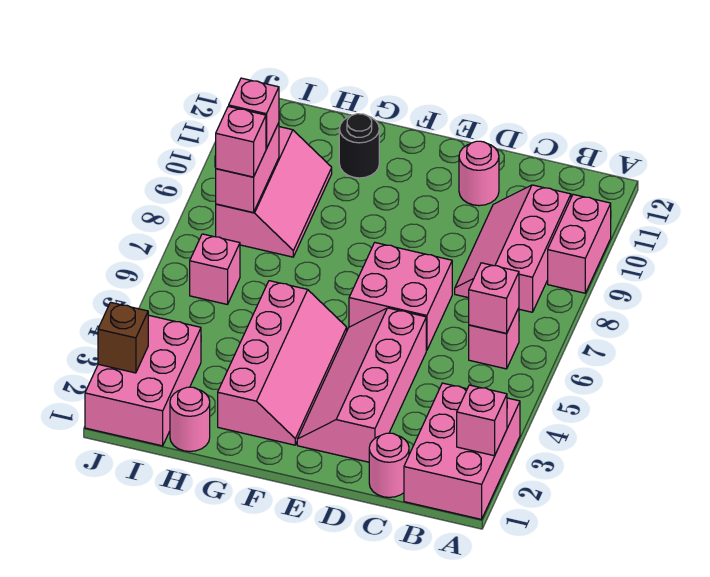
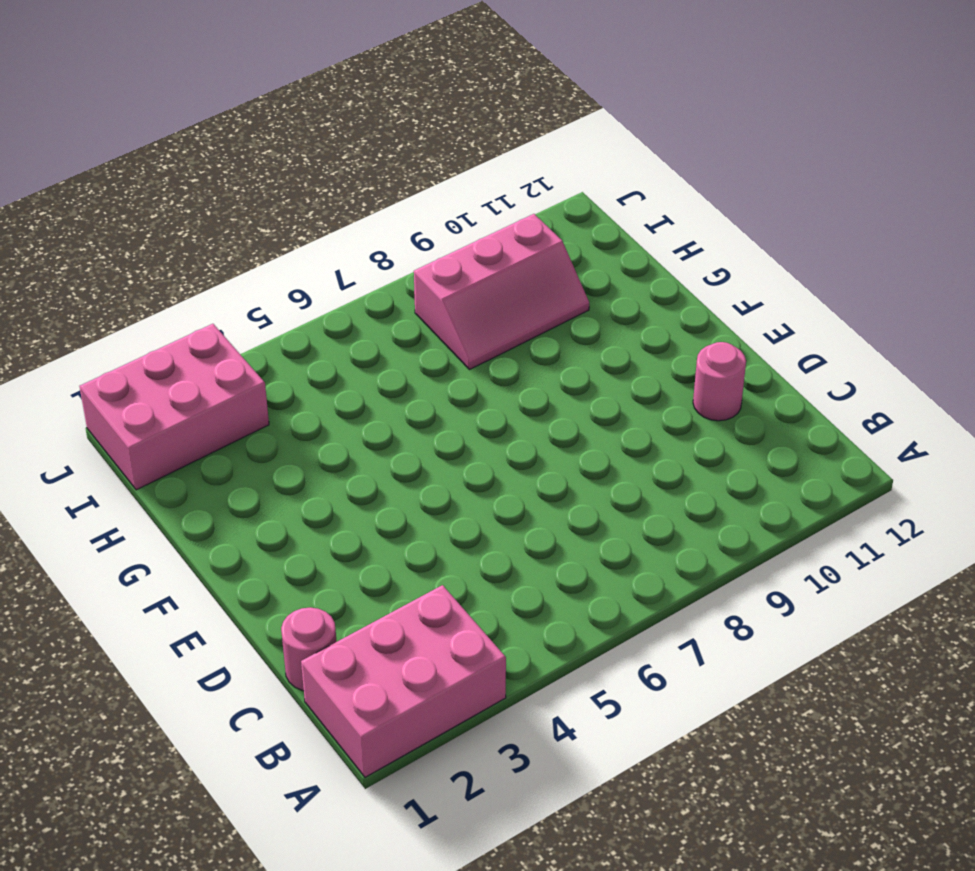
none -> pink 1x2 brick [548,194,611,293]
none -> pink 1x1 brick [469,308,519,369]
none -> pink 2x3 slope [455,185,571,312]

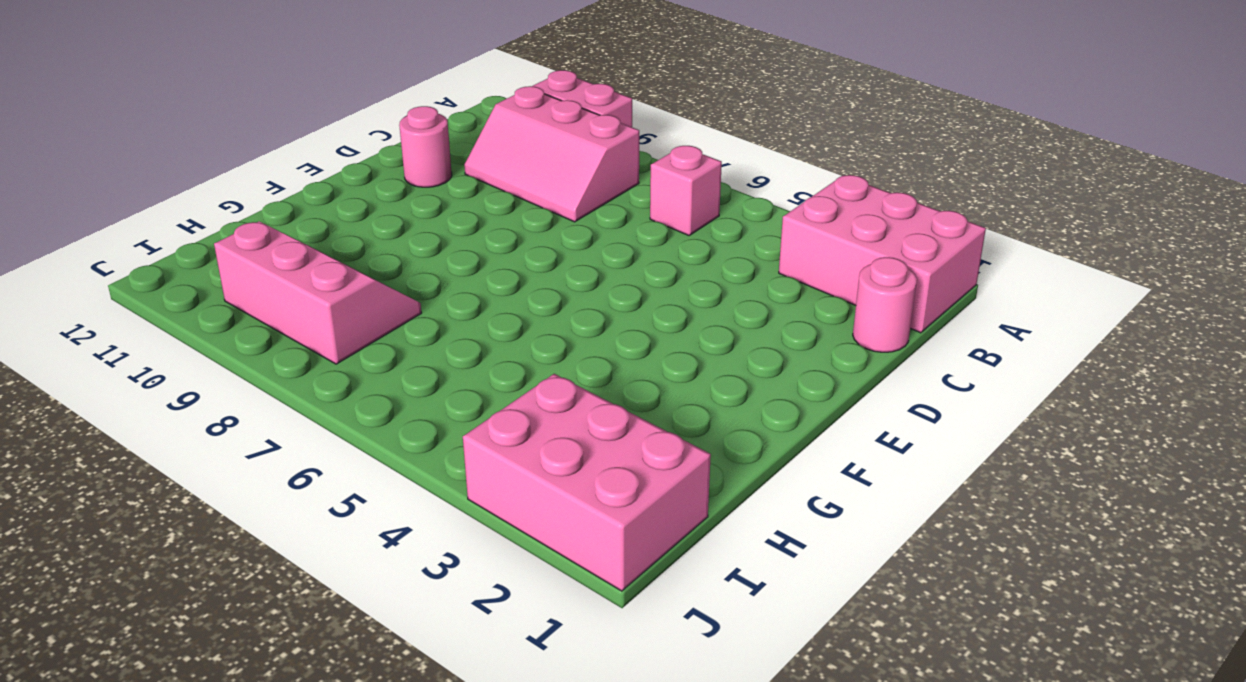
none -> pink 2x4 slope [297,308,426,462]
none -> pink 2x2 brick [349,243,452,351]
none -> pink 2x4 slope [218,281,347,445]

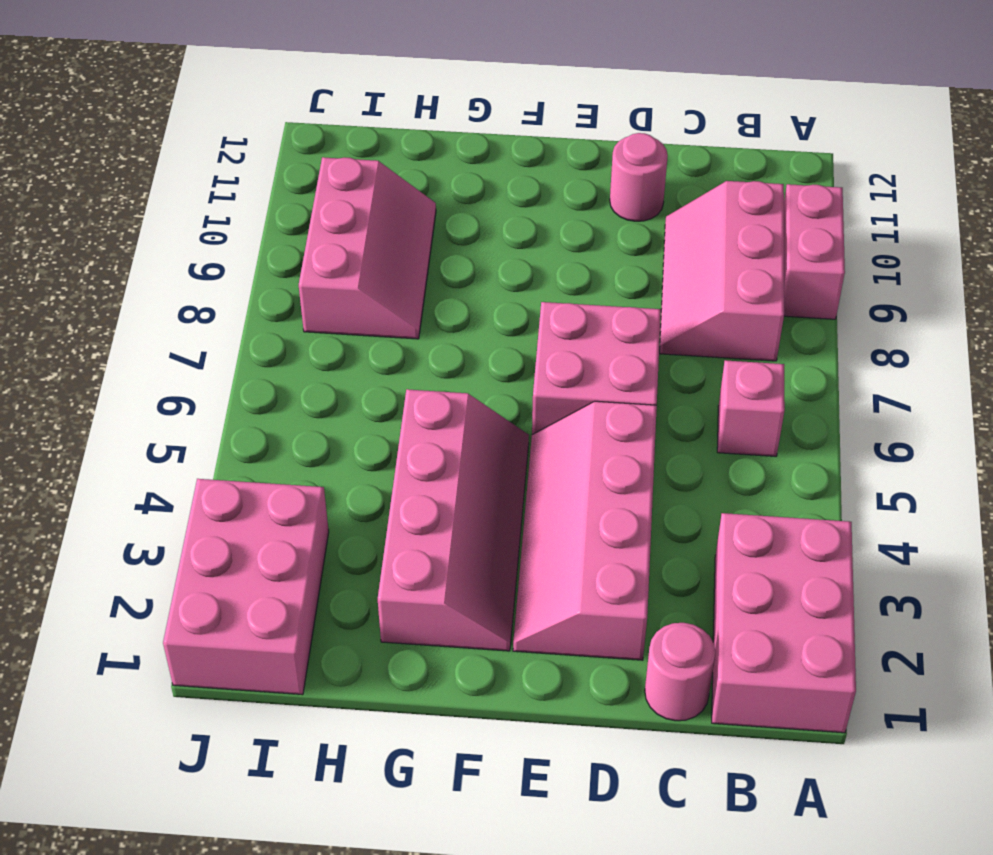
none -> black 1x1 round brick [339,114,379,178]
none -> pink 1x1 round brick [170,387,210,451]
none -> pink 1x1 brick [190,234,240,305]

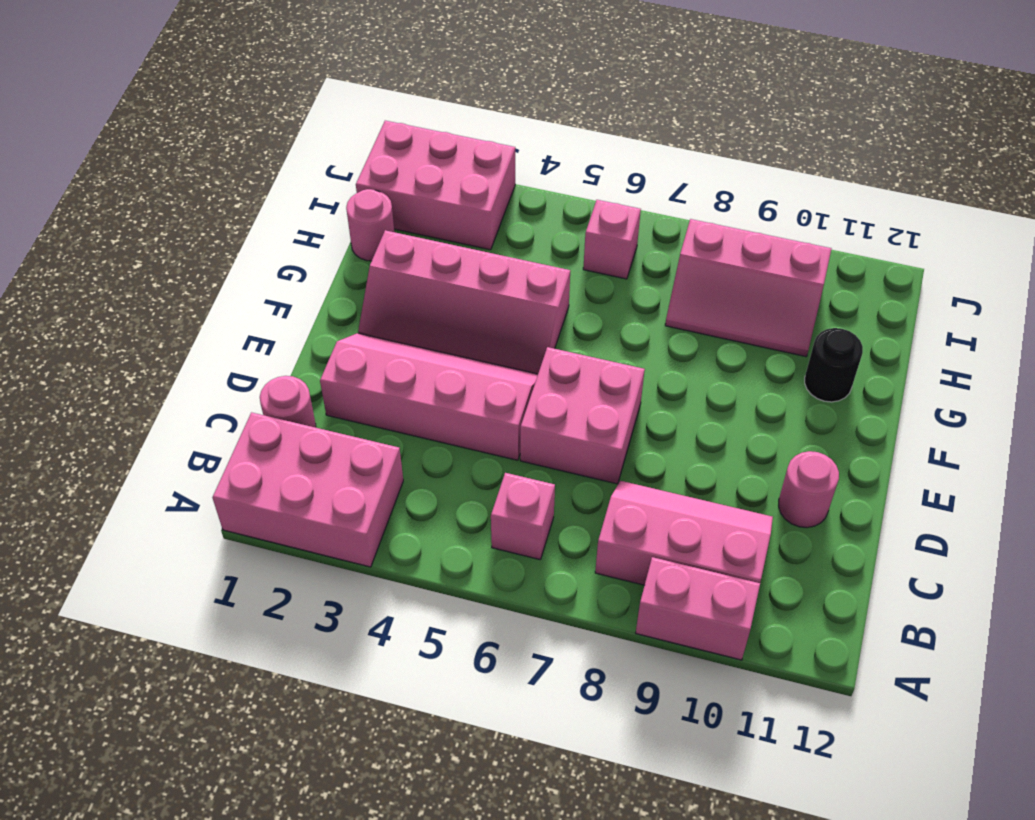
none -> pink 1x1 brick [457,385,507,456]
none -> pink 1x1 brick [469,263,519,333]
none -> pink 1x2 brick [216,123,279,212]

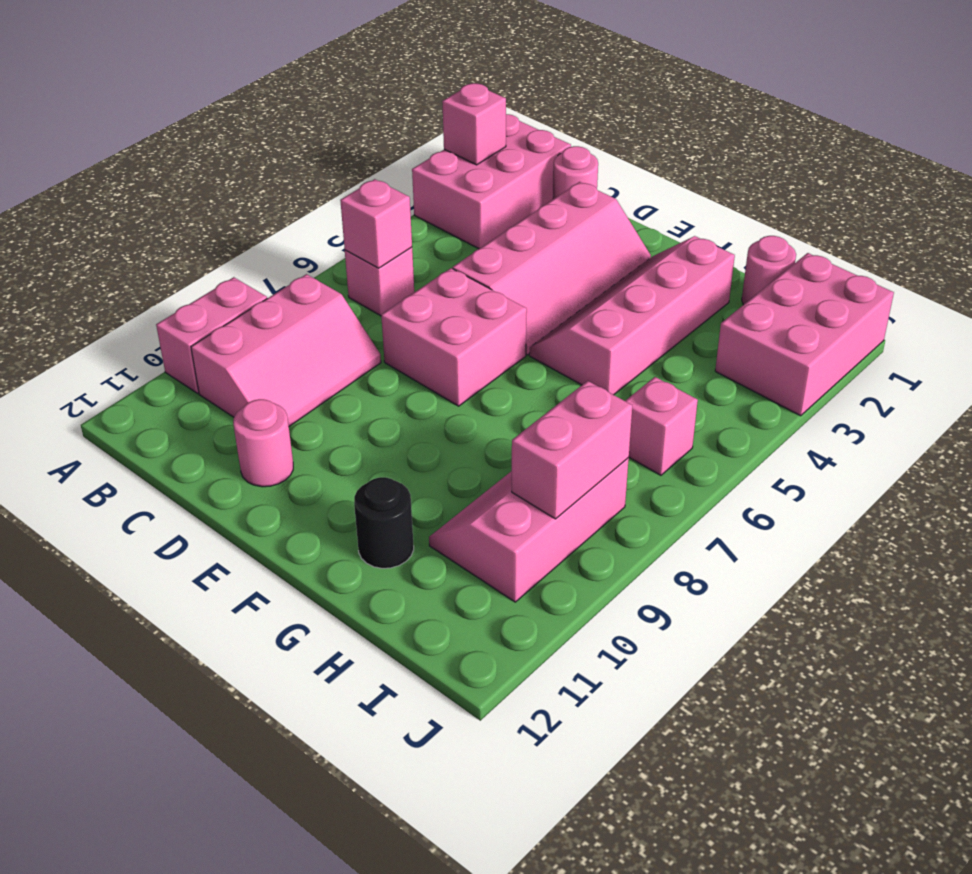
none -> brown 1x1 brick [98,302,148,373]
none -> pink 1x1 brick [216,106,266,177]
none -> pink 1x1 brick [229,78,279,149]

